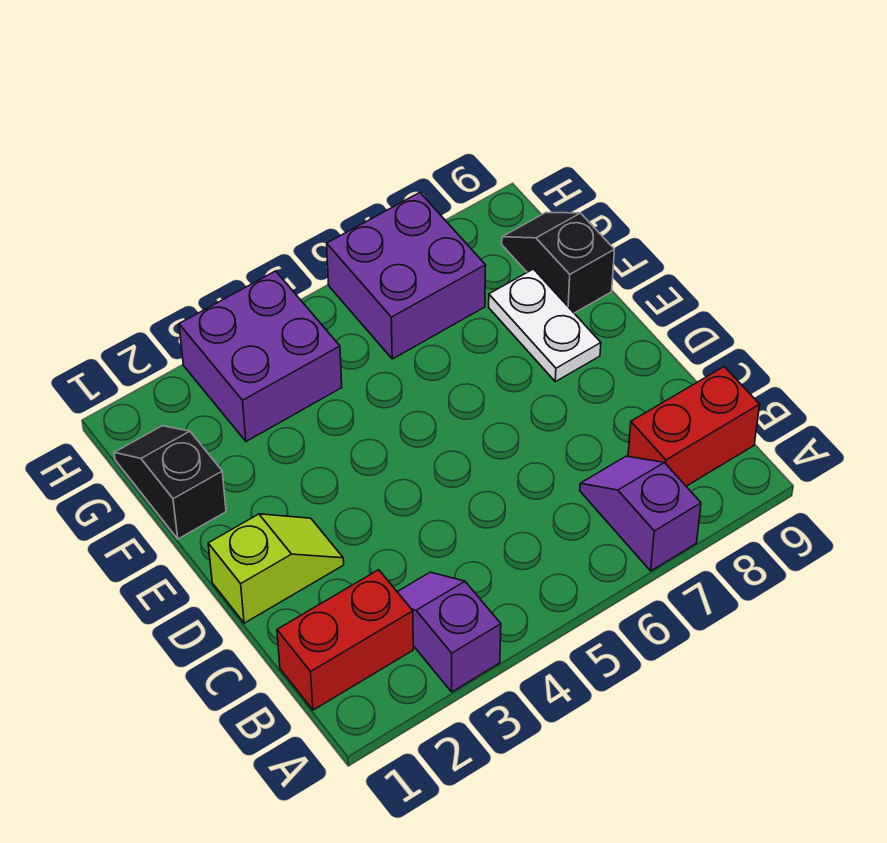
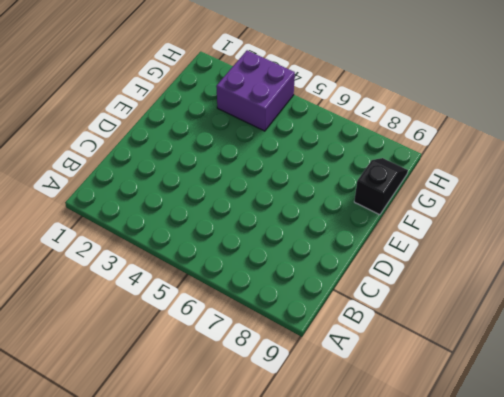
none -> purple 1x2 slope [398,572,501,692]
none -> purple 1x2 slope [580,456,701,571]

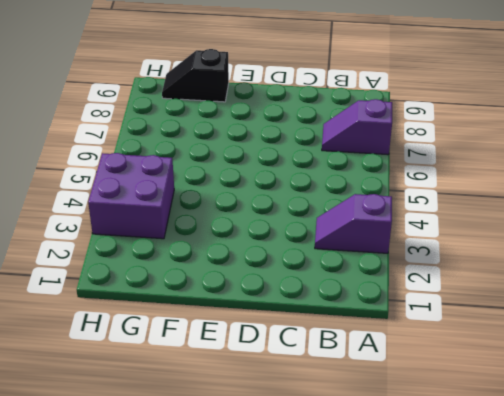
none -> red 1x2 brick [277,570,413,710]
none -> red 1x2 brick [628,367,760,486]

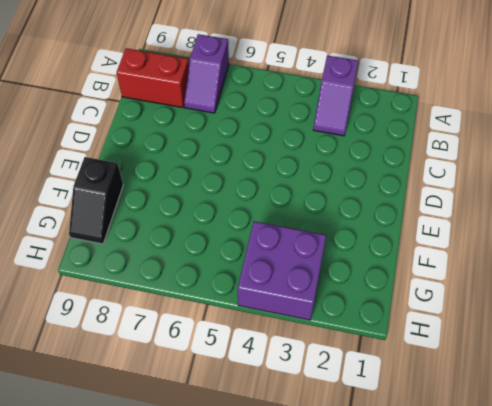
none -> red 1x2 brick [277,570,413,710]
none -> lime 1x2 slope [208,514,344,623]

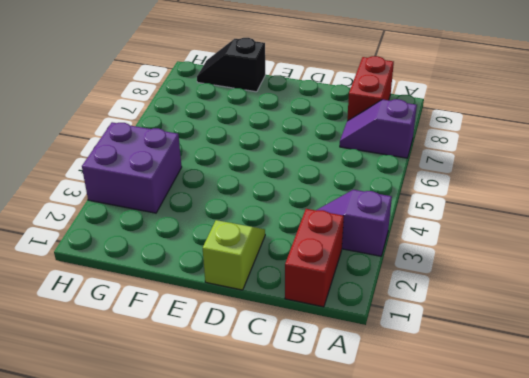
none -> white 1x2 plate [489,269,601,382]
none -> black 1x2 slope [114,426,226,539]

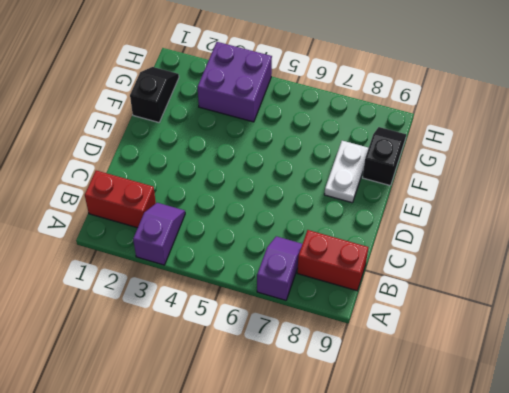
none -> lime 1x2 slope [208,514,344,623]
none -> purple 2x2 brick [327,193,486,359]

